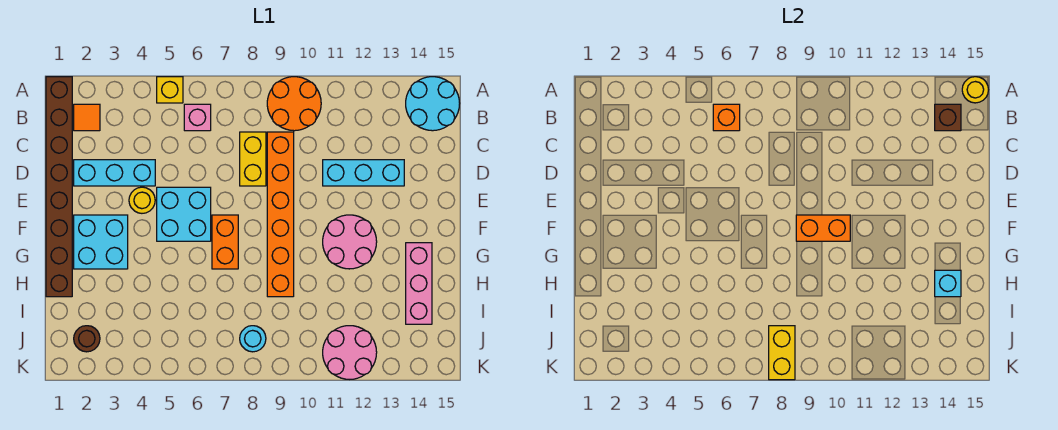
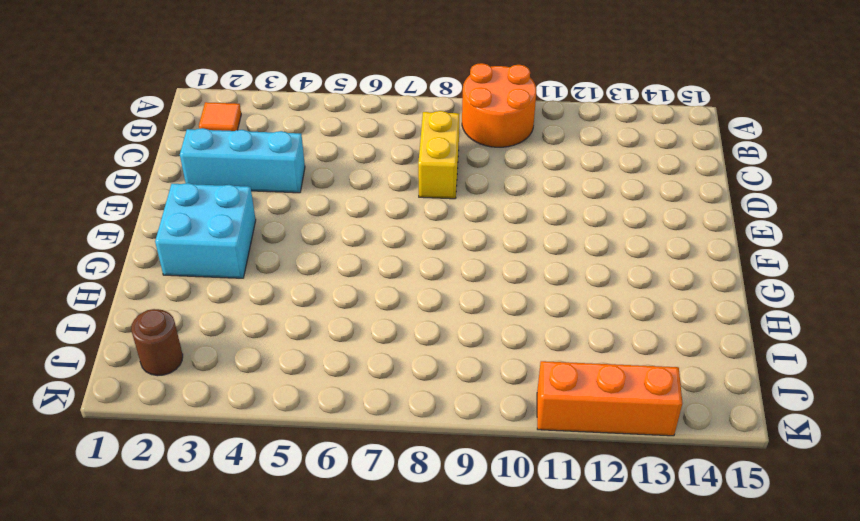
orange 1x3 brick [537,361,683,436] -> pink 2x2 round brick [323,326,377,379]
none -> brown 1x8 brick [46,77,72,297]
none -> yellow 1x1 brick [157,77,183,103]
none -> cyan 2x2 round brick [406,77,460,131]

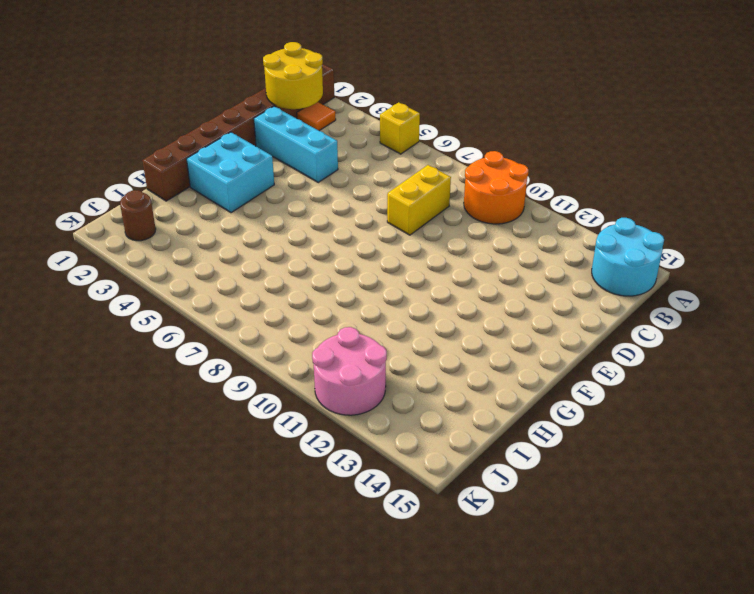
yellow 2x2 round brick [263,42,323,109] -> none
none -> pink 1x1 brick [184,104,211,131]
none -> orange 1x6 brick [267,132,294,297]
none -> cyan 1x3 brick [323,160,404,186]

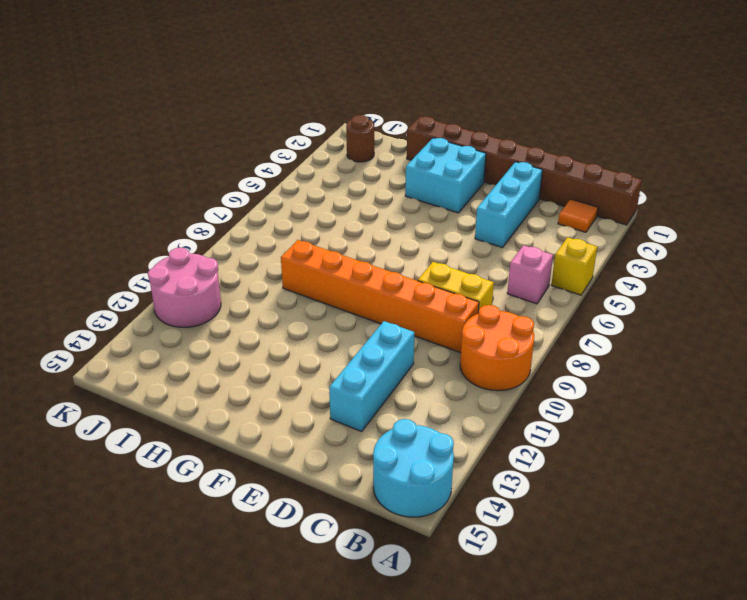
none -> yellow 1x1 round brick [129,187,155,213]
none -> cyan 2x2 brick [157,187,211,241]
none -> orange 1x2 brick [212,215,238,269]

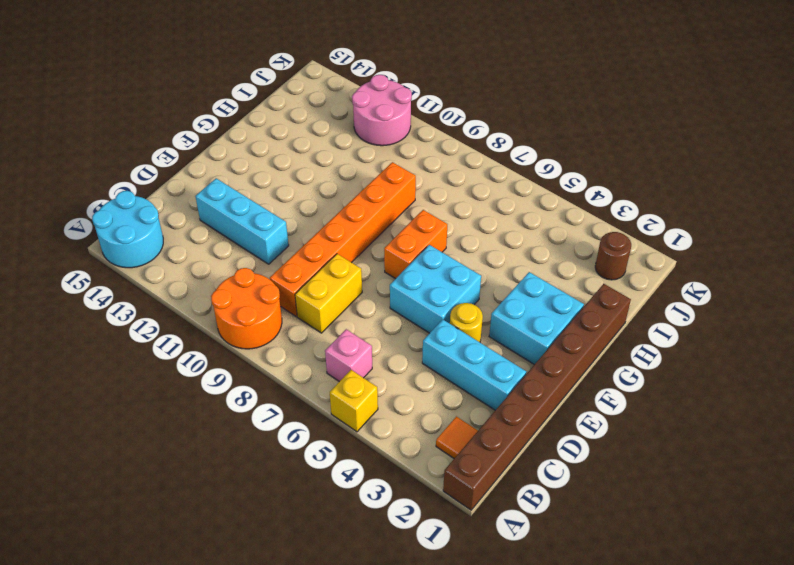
none -> pink 2x2 round brick [323,215,377,269]
none -> pink 1x3 brick [406,243,432,324]
none -> cyan 1x1 round brick [240,326,266,352]

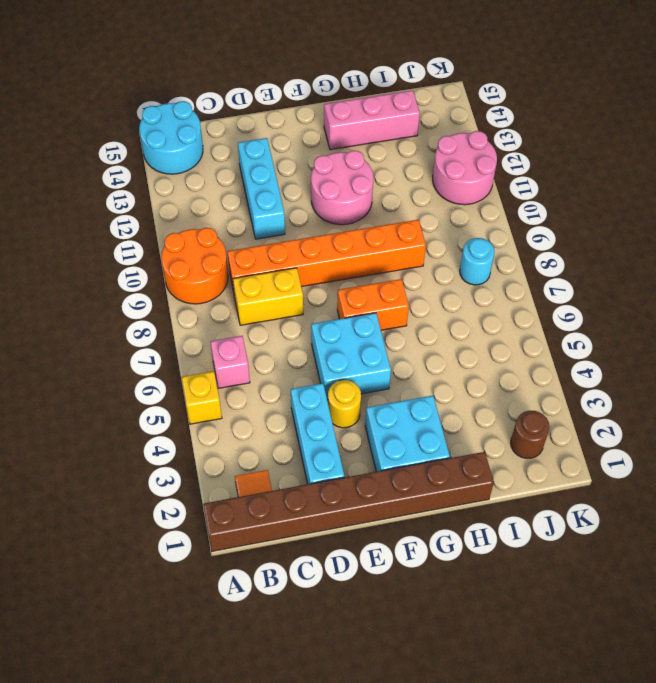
none -> yellow 1x1 round brick [962,77,988,103]
none -> orange 1x1 brick [713,104,740,131]
none -> brown 1x1 brick [935,104,961,131]

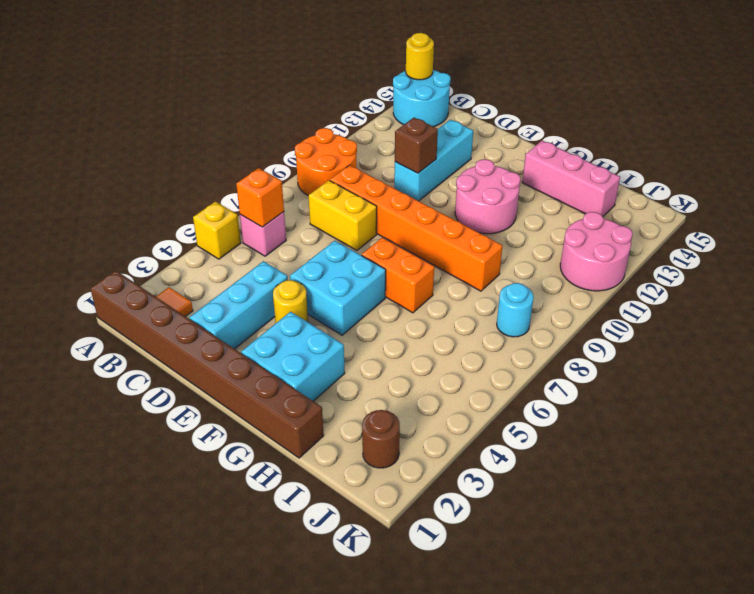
brown 1x1 brick [395,118,438,173] -> brown 1x1 brick moved to [935,104,961,131]
none -> orange 1x2 brick [796,215,850,241]
none -> cyan 1x1 brick [935,270,961,297]
none -> yellow 1x2 brick [769,326,795,380]

